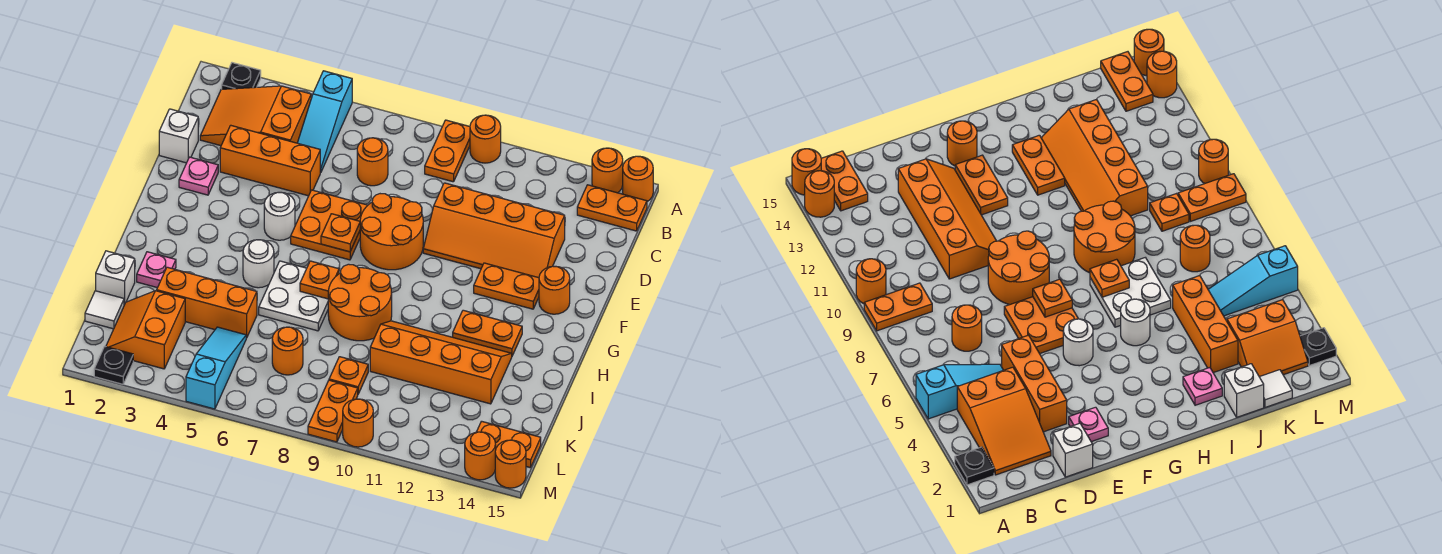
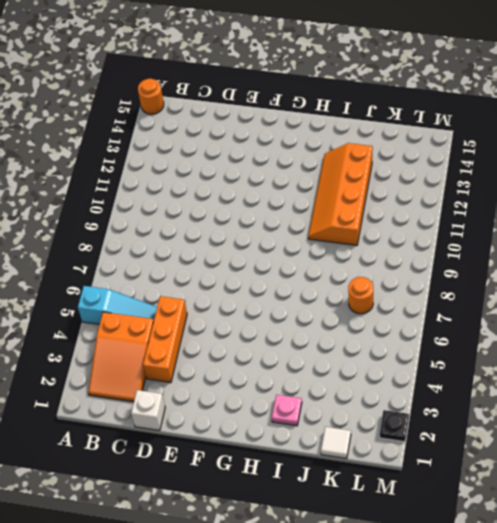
none -> black 1x1 plate [222,63,261,89]
none -> orange 1x2 plate [425,120,470,182]
none -> orange 1x1 round brick [470,115,501,163]
none -> orange 1x1 round brick [592,148,623,193]

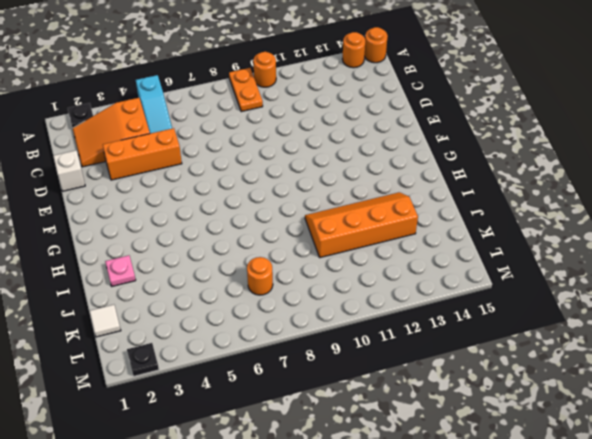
none -> orange 1x2 plate [577,185,647,231]
none -> orange 1x1 round brick [357,138,388,186]
none -> orange 2x4 slope [423,183,565,278]
none -> pink 1x1 plate [179,157,218,195]

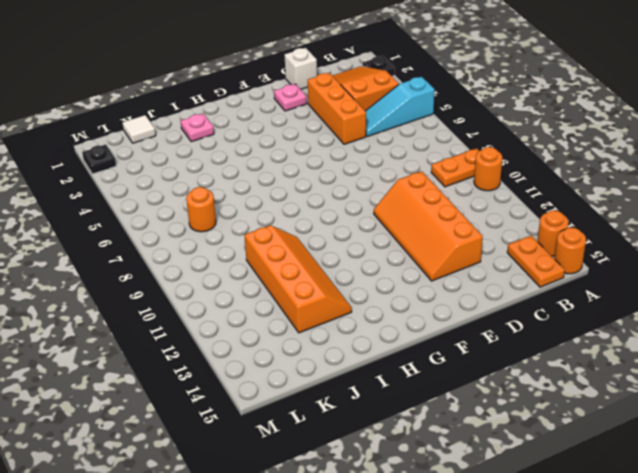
none -> orange 1x1 round brick [357,138,388,186]
none -> orange 2x2 plate [291,190,368,260]
none -> orange 2x2 round brick [360,194,423,270]
none -> white 1x1 round brick [264,192,295,240]

